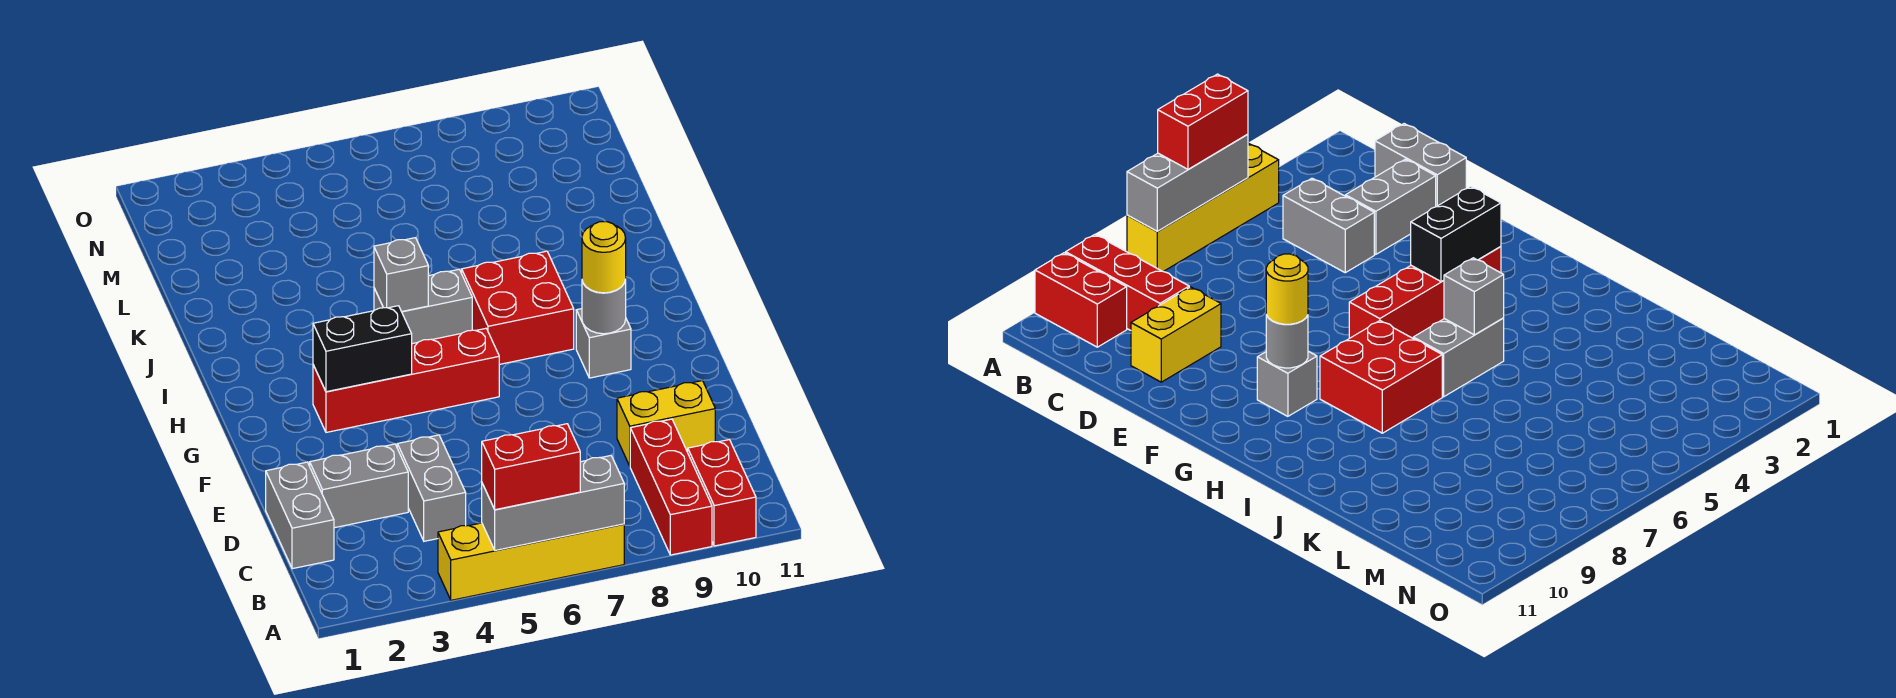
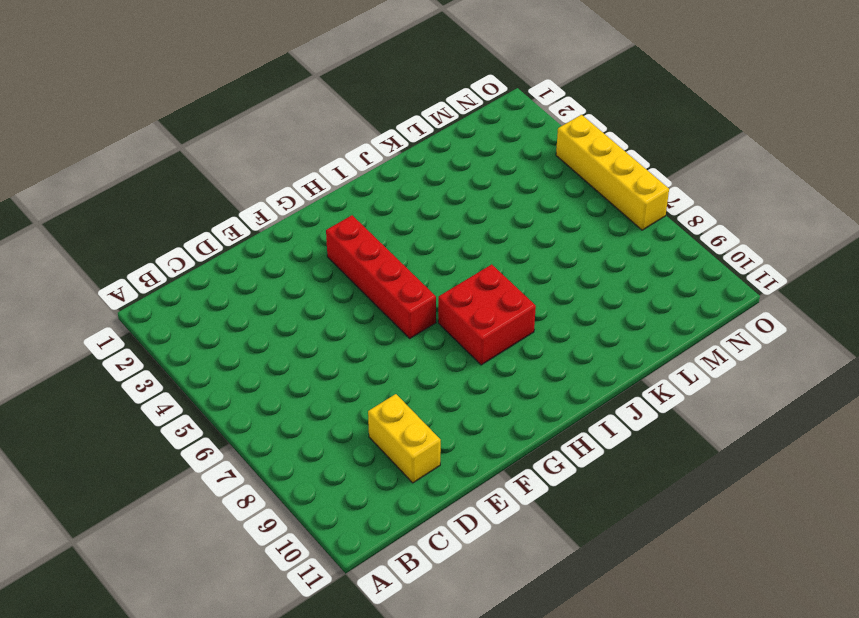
yellow 1x4 brick [556,115,669,230] -> yellow 1x4 brick moved to [438,523,624,600]
none -> red 1x3 brick [630,419,712,555]
none -> red 1x2 brick [688,439,756,546]
none -> grey 1x2 brick [266,462,334,569]

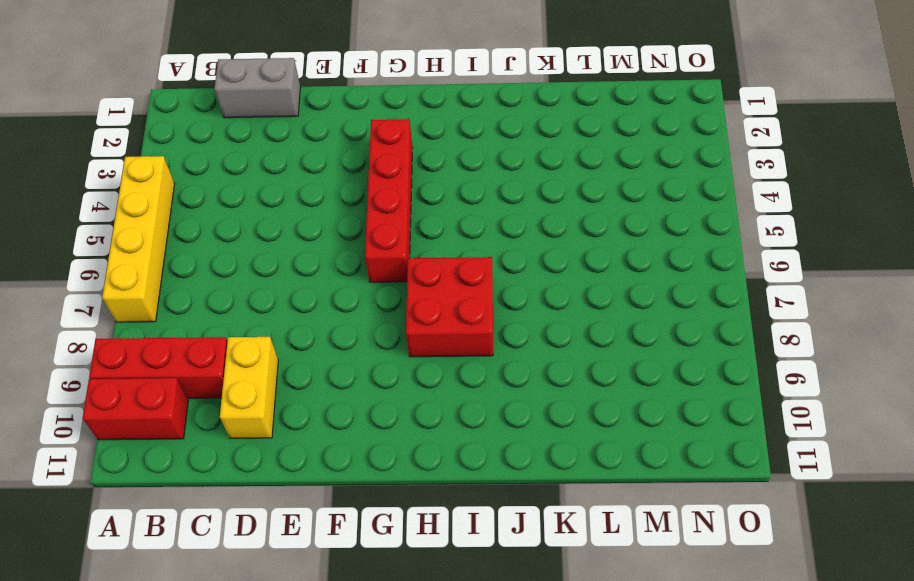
none -> grey 1x2 brick [397,435,466,541]
none -> grey 1x2 brick [310,444,408,528]
none -> grey 1x1 brick [576,309,631,378]

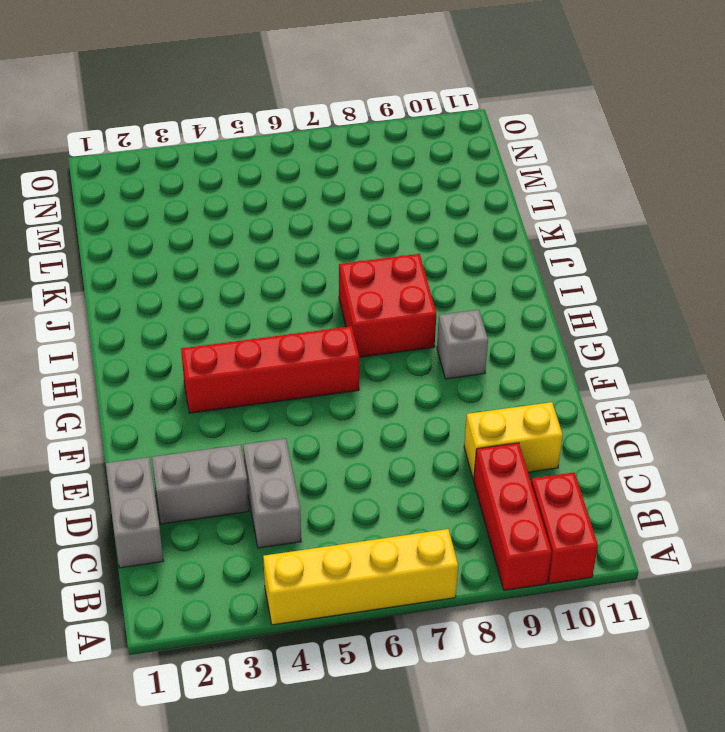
none -> grey 1x2 brick [374,270,472,344]
none -> grey 1x3 brick [482,456,624,550]
none -> black 1x2 brick [313,306,412,392]

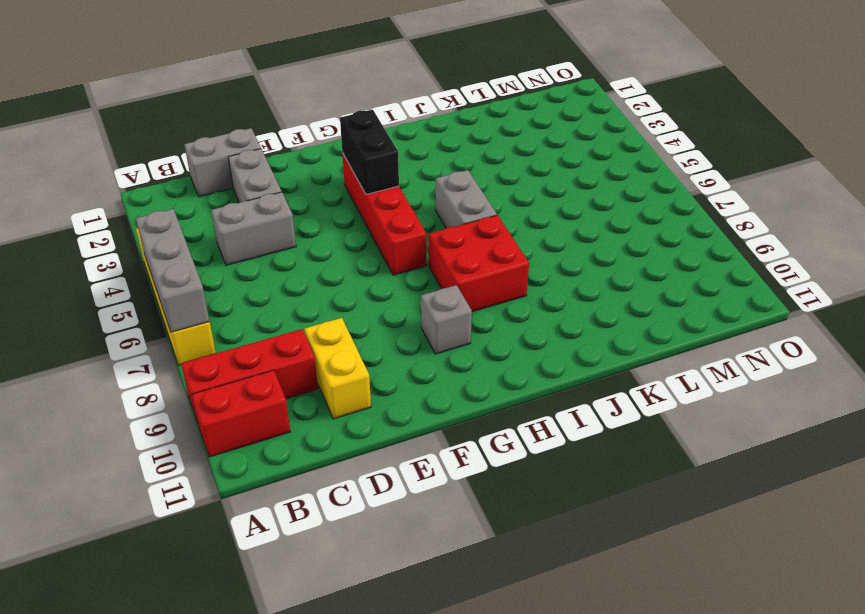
none -> grey 1x1 round brick [582,280,626,334]
none -> grey 1x1 brick [374,238,428,312]
none -> red 1x2 brick [482,424,580,510]

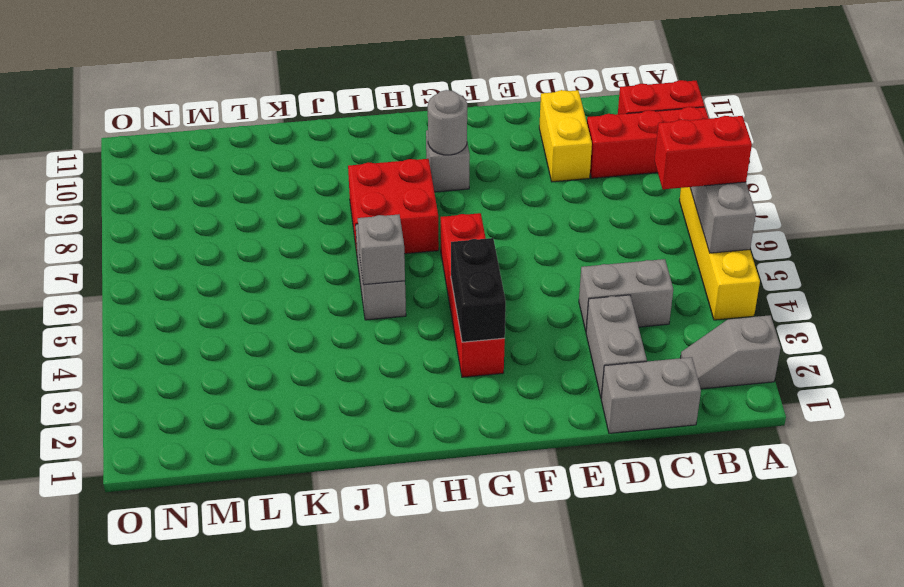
grey 1x2 slope [681,315,781,389] -> none
red 1x2 brick [654,116,752,189] -> red 1x2 brick turned to [482,424,580,510]
none -> yellow 1x1 round brick [582,222,626,293]

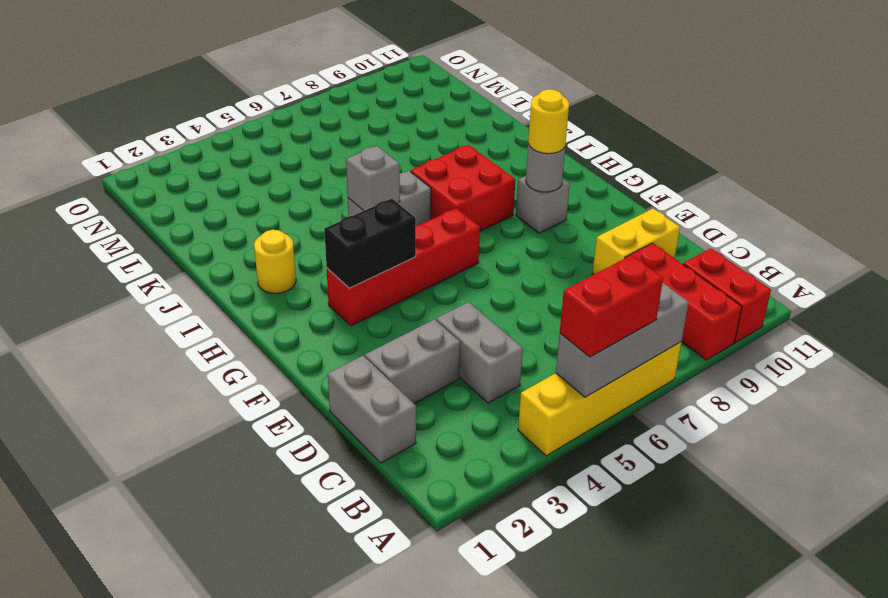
yellow 1x1 round brick [254,230,296,294] -> none

